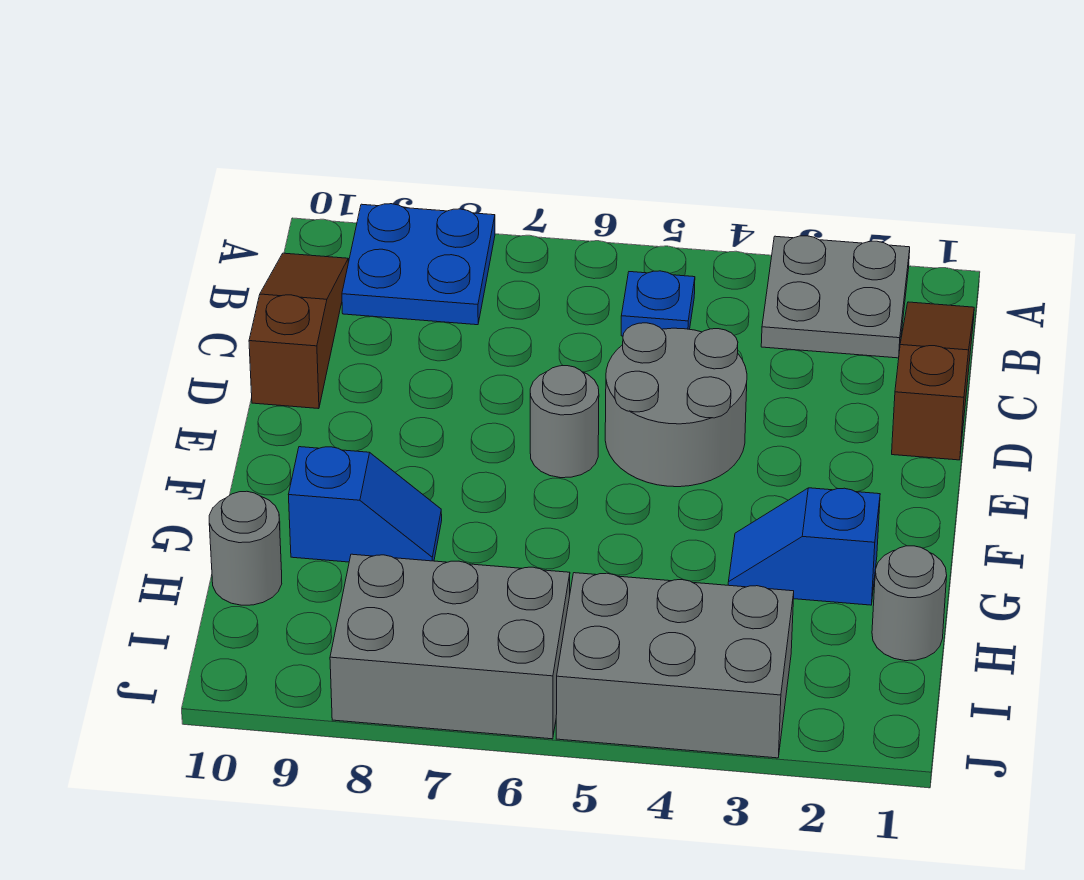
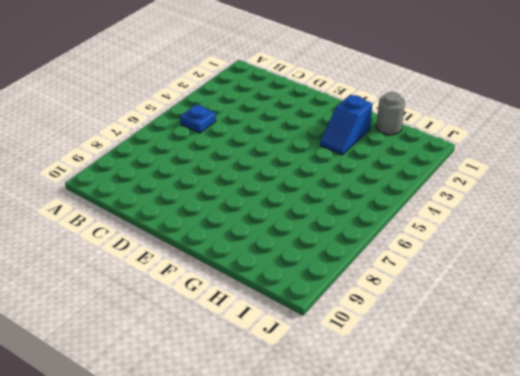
none -> grey 2x2 plate [761,236,910,358]
none -> blue 2x2 plate [342,204,495,325]
none -> brown 1x3 slope [892,302,974,460]

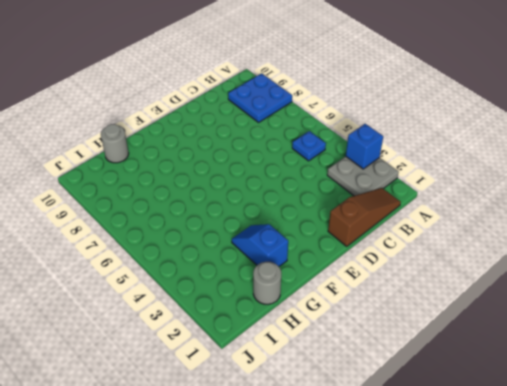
blue 1x1 brick [346,124,383,169] -> none
none -> brown 1x3 slope [249,253,348,409]
none -> grey 2x2 round brick [605,323,747,487]
none -> grey 1x1 round brick [530,366,599,478]

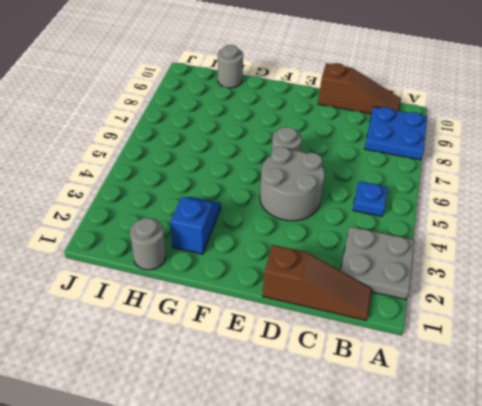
none -> blue 1x2 slope [289,447,442,562]
none -> grey 2x3 brick [556,573,794,758]
none -> grey 2x3 brick [330,554,570,739]

